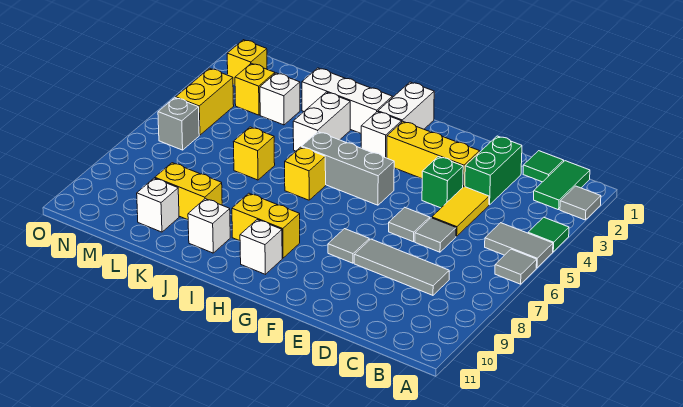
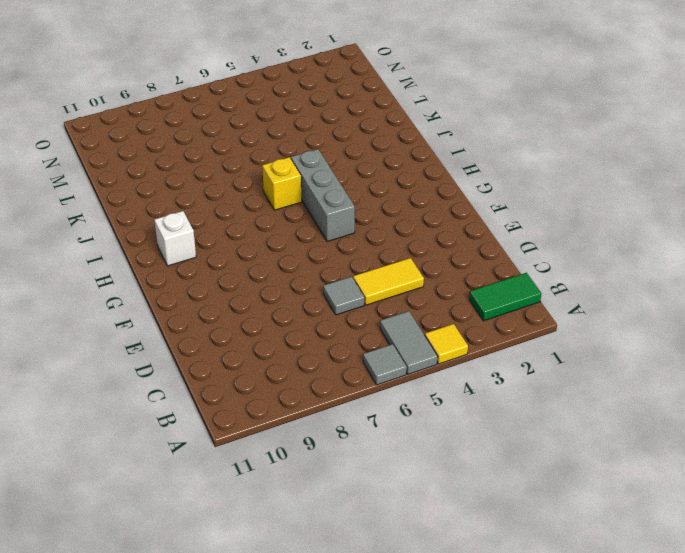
yellow 1x1 tile [425,324,468,364] -> green 1x1 tile [528,217,569,252]
none -> grey 1x1 tile [560,186,601,220]
none -> green 1x1 tile [523,151,564,182]
none -> grey 1x3 tile [354,239,449,295]
none -> green 1x2 brick [465,136,522,205]

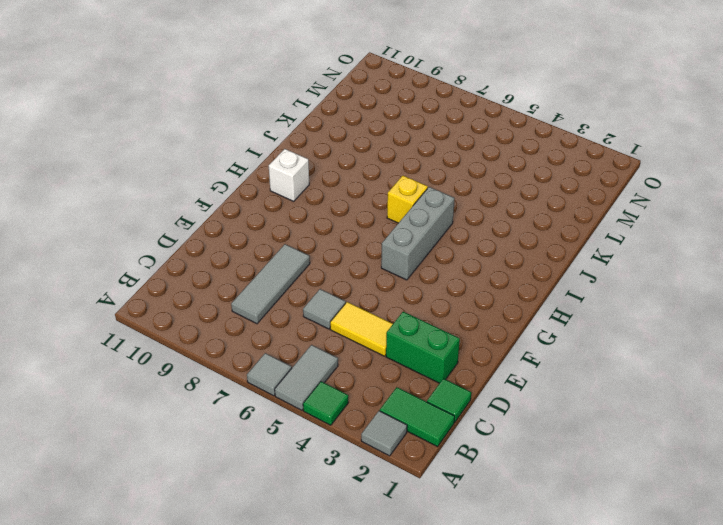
none -> yellow 1x3 brick [387,122,480,187]
none -> green 1x1 brick [422,157,463,208]
none -> grey 1x1 tile [389,207,430,242]
none -> grey 1x1 tile [328,229,369,263]

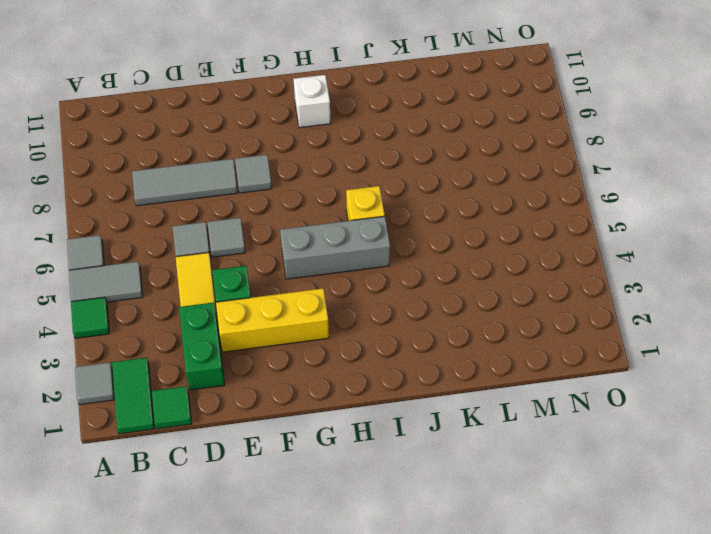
none -> white 1x2 brick [378,82,434,129]
none -> white 1x1 brick [361,112,402,158]
none -> yellow 1x2 brick [232,193,300,258]
none -> white 1x3 brick [302,68,392,133]

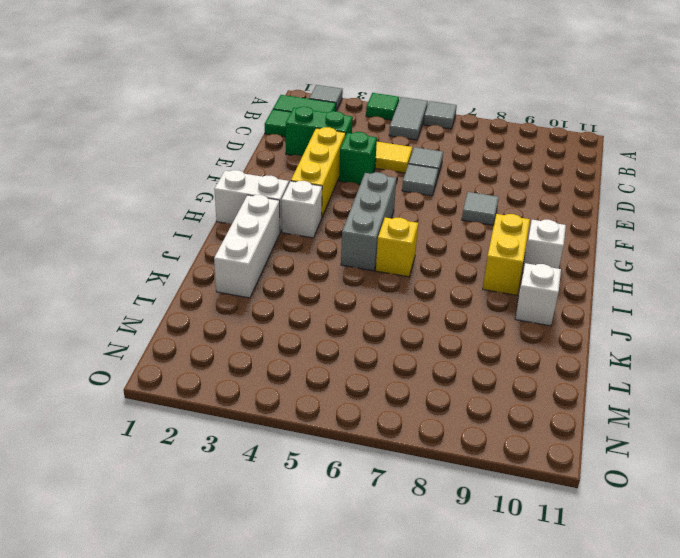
none -> grey 1x3 tile [354,239,449,295]
none -> white 1x2 brick [293,92,350,151]
none -> yellow 1x1 brick [233,127,275,180]
none -> yellow 1x2 brick [155,163,222,220]

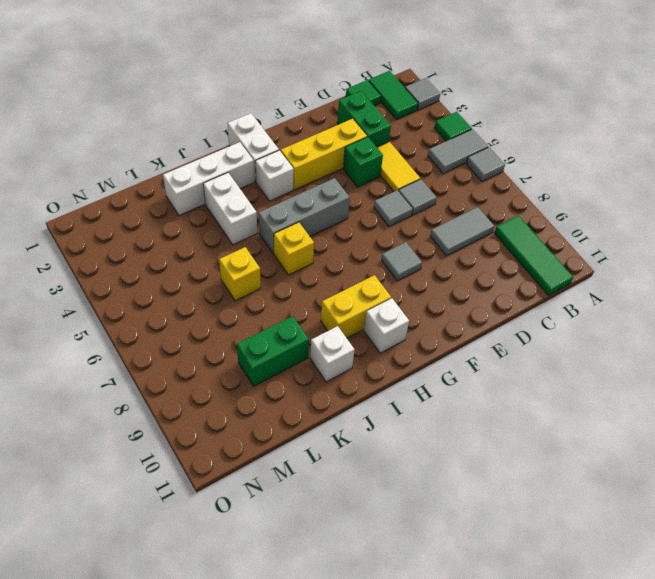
green 1x3 tile [495,215,573,295] -> none
grey 1x2 tile [430,207,494,256] -> grey 1x3 tile [354,239,449,295]
green 1x2 brick [237,316,309,386] -> yellow 1x2 brick [155,163,222,220]
none -> white 1x1 brick [260,73,300,125]
none -> white 1x1 brick [137,178,179,232]
none -> yellow 1x1 brick [235,63,275,115]
none -> yellow 1x1 brick [227,40,267,85]

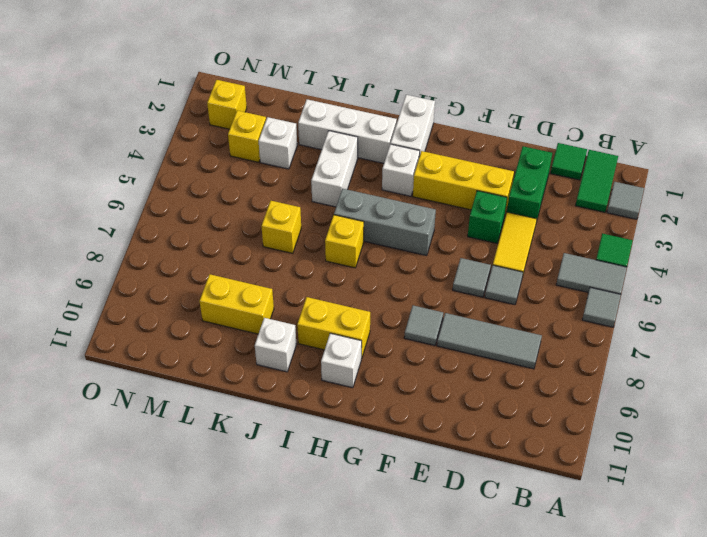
none -> white 1x1 brick [137,178,179,232]
none -> yellow 1x2 brick [176,68,234,135]
none -> grey 1x1 brick [158,98,199,150]

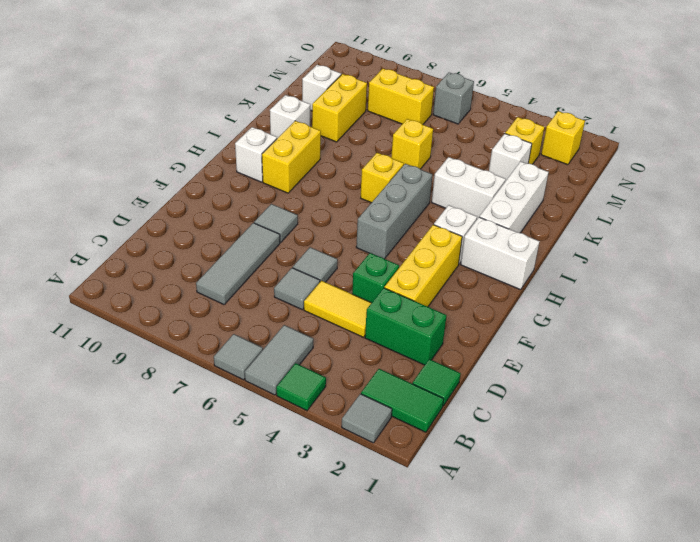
yellow 1x2 brick [368,69,434,125] -> yellow 1x2 brick moved to [176,68,234,135]

